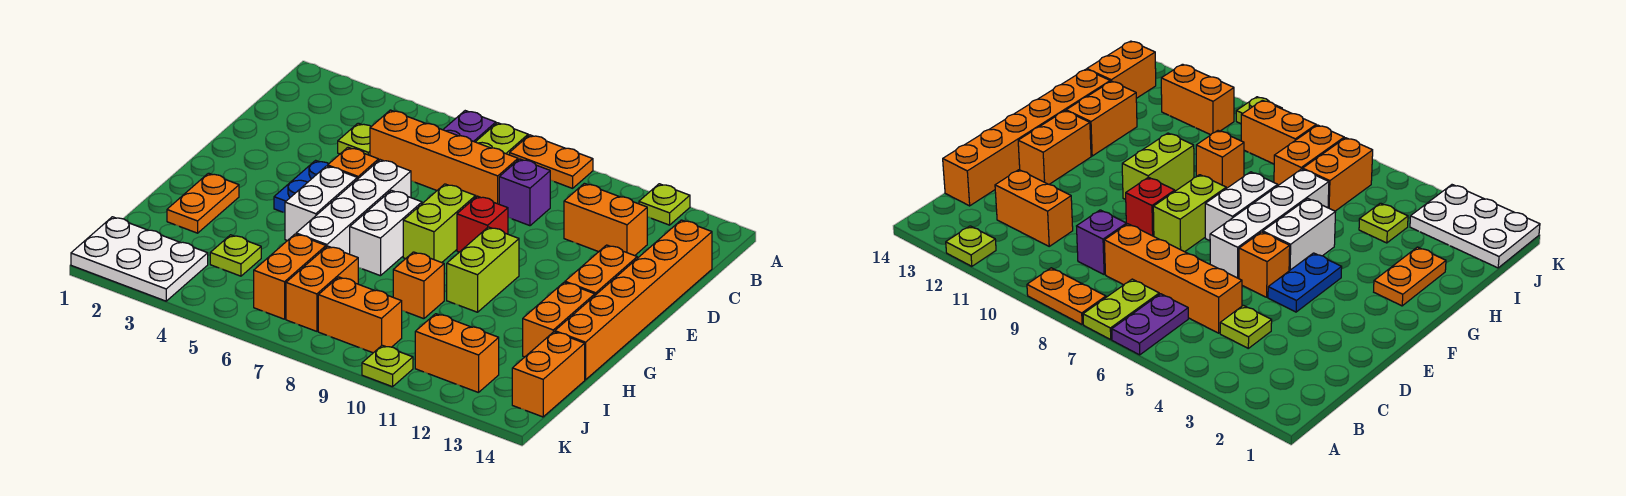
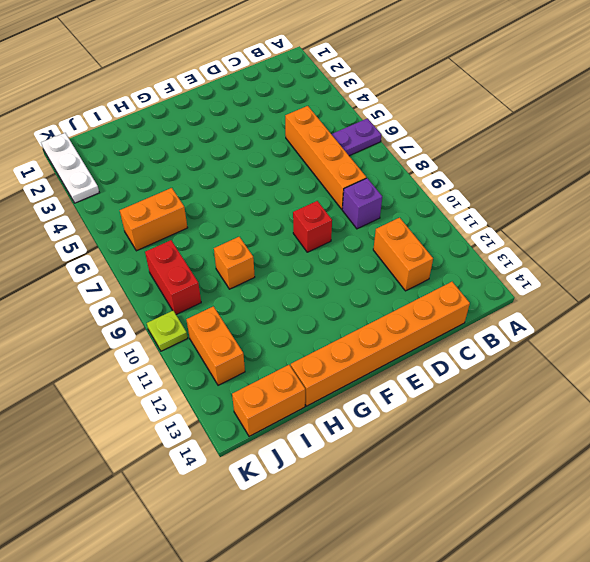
red 1x2 brick [145,240,201,315] -> orange 1x2 brick [318,277,402,353]
white 1x3 plate [41,133,99,203] -> white 2x3 plate [71,217,208,301]
none -> lime 1x2 plate [476,123,528,155]
none -> orange 1x2 plate [510,135,593,188]
none -> lime 1x1 plate [639,184,690,225]

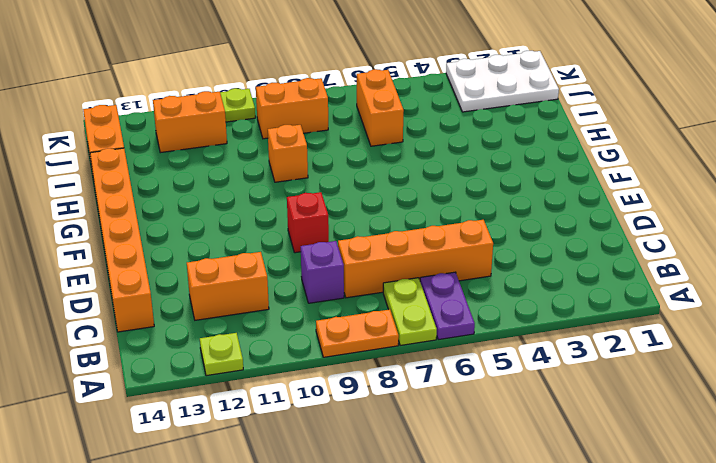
none -> lime 1x1 plate [338,123,371,155]
none -> blue 1x2 plate [274,160,328,213]
none -> orange 1x1 brick [328,148,379,179]

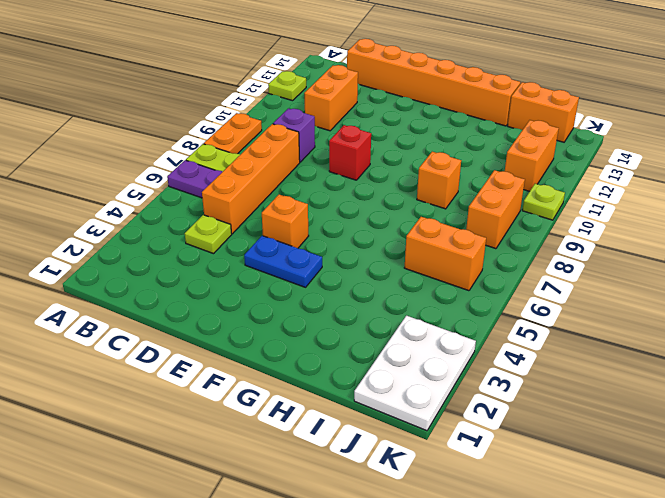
none -> white 1x4 brick [296,160,411,254]
none -> lime 1x2 brick [403,184,476,263]
none -> orange 1x2 brick [565,245,637,295]

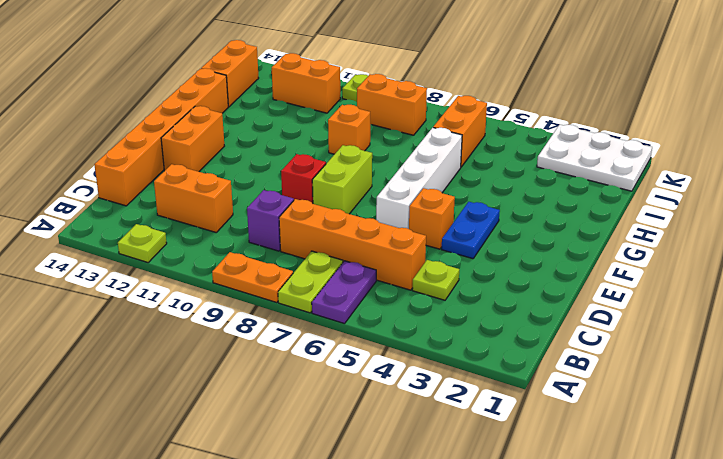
none -> white 1x2 brick [285,166,357,241]
none -> white 1x2 brick [350,190,422,276]
none -> lime 1x2 brick [447,227,519,312]

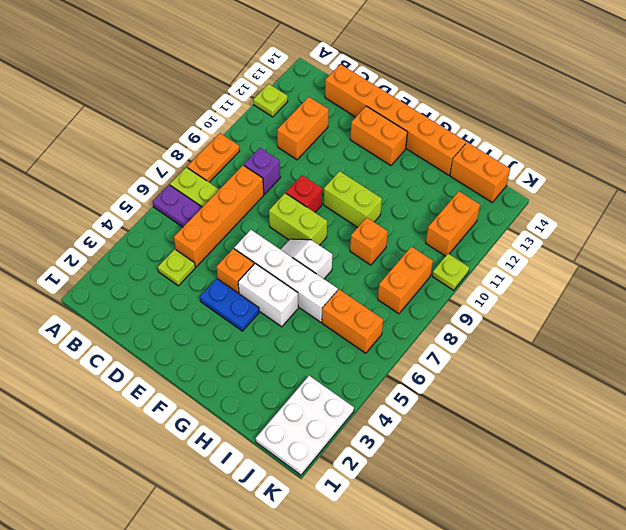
white 1x2 slope [281,239,332,279] -> white 1x2 brick [350,190,422,276]
none -> orange 1x2 plate [167,173,239,233]
none -> orange 1x2 brick [523,282,595,357]
none -> lime 1x1 plate [210,235,261,276]

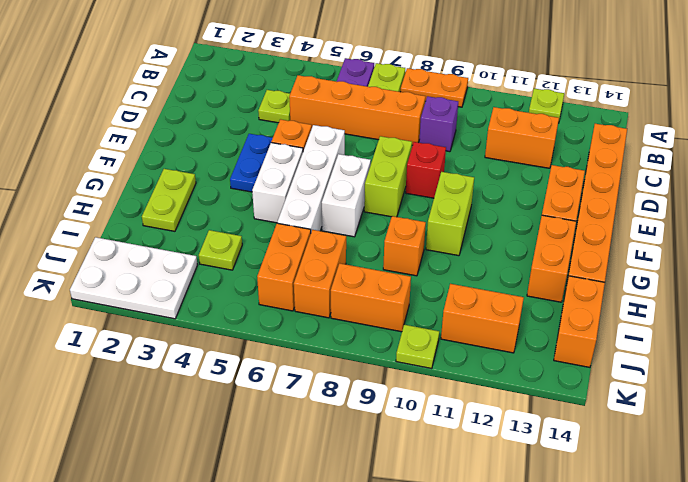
lime 1x2 plate [142,169,196,231] -> orange 1x2 plate [167,173,239,233]

